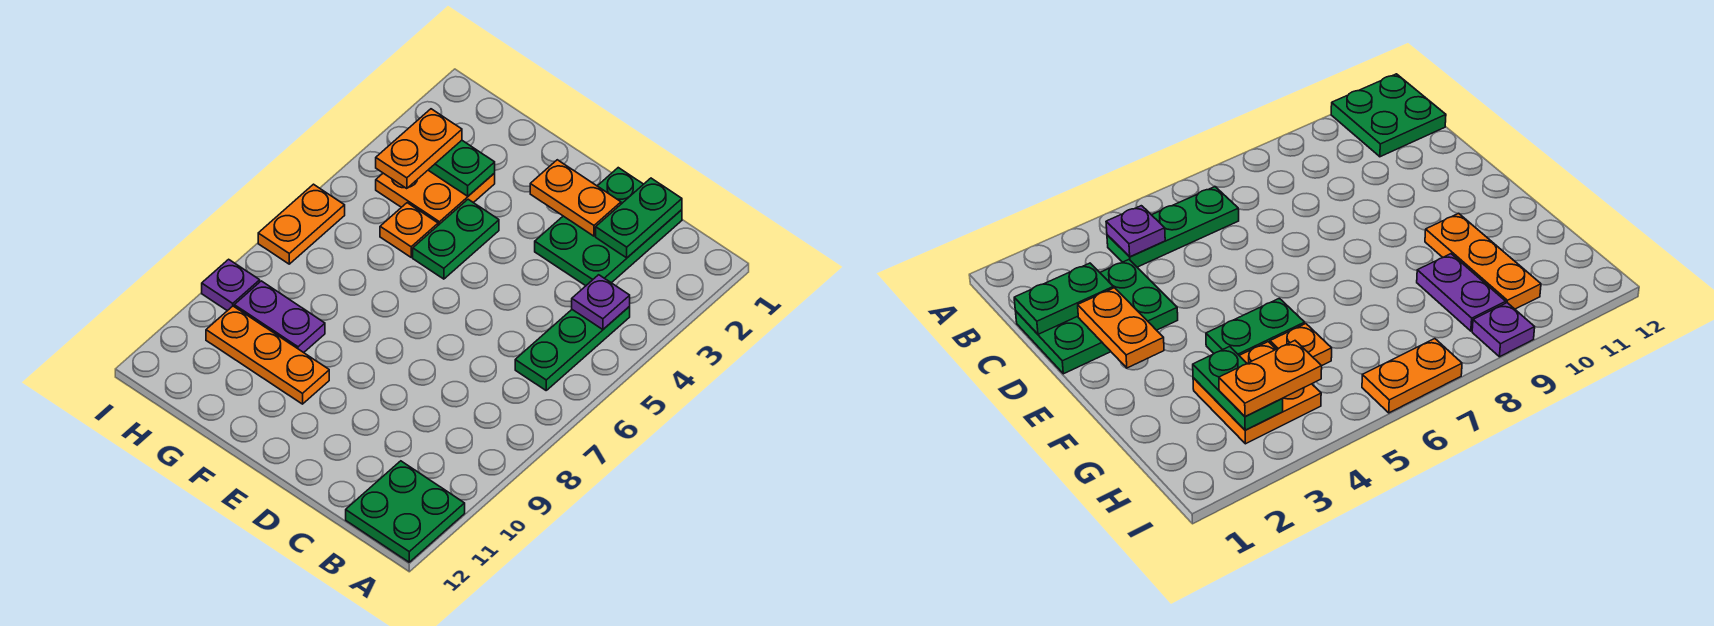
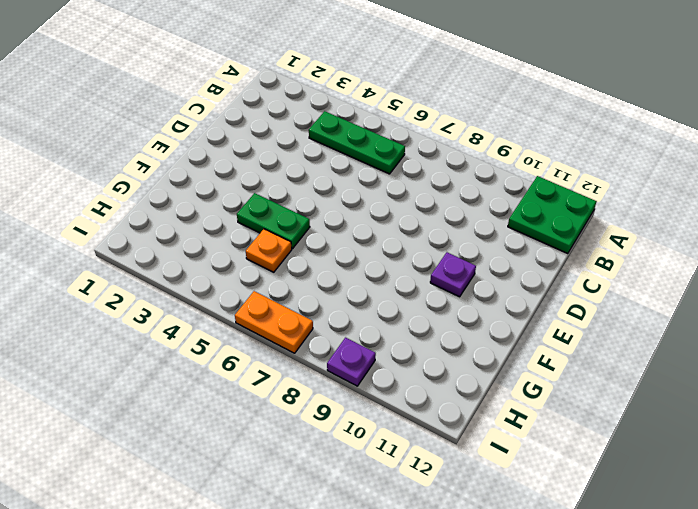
purple 1x1 plate [430,252,476,297] -> purple 1x1 plate moved to [572,275,630,330]
none -> green 2x3 plate [535,168,682,286]
none -> orange 1x3 plate [206,306,329,404]
none -> orange 2x2 plate [376,171,495,225]

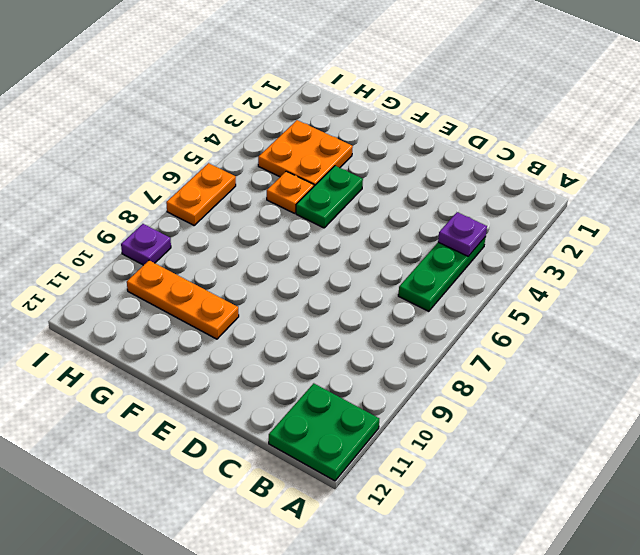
none -> green 2x3 plate [535,168,682,286]
none -> purple 1x2 plate [234,281,325,353]
none -> green 1x2 plate [596,178,682,258]

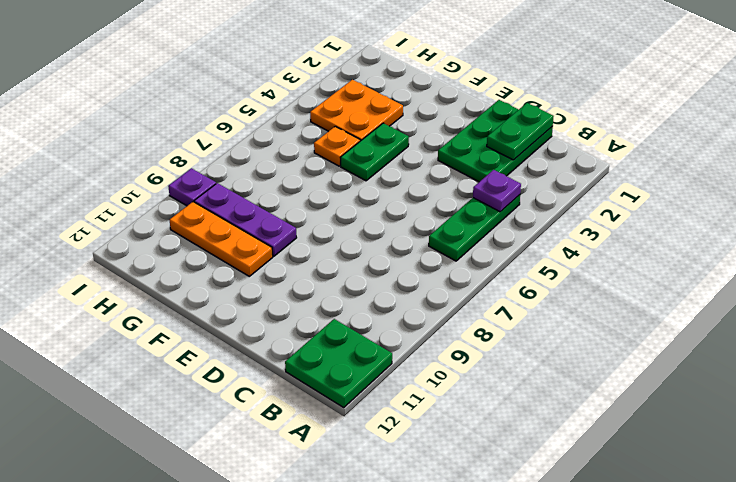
purple 1x3 plate [194,183,297,256] -> purple 1x2 plate [234,281,325,353]
none -> orange 1x2 plate [258,184,345,264]
none -> orange 1x2 plate [530,160,621,236]
none -> green 1x2 plate [428,140,495,196]

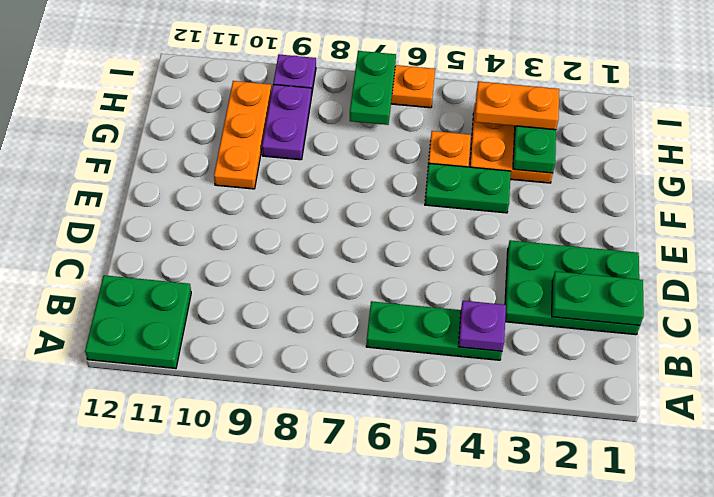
green 1x2 plate [350,51,396,125] -> none
none -> orange 1x2 plate [530,160,621,236]

